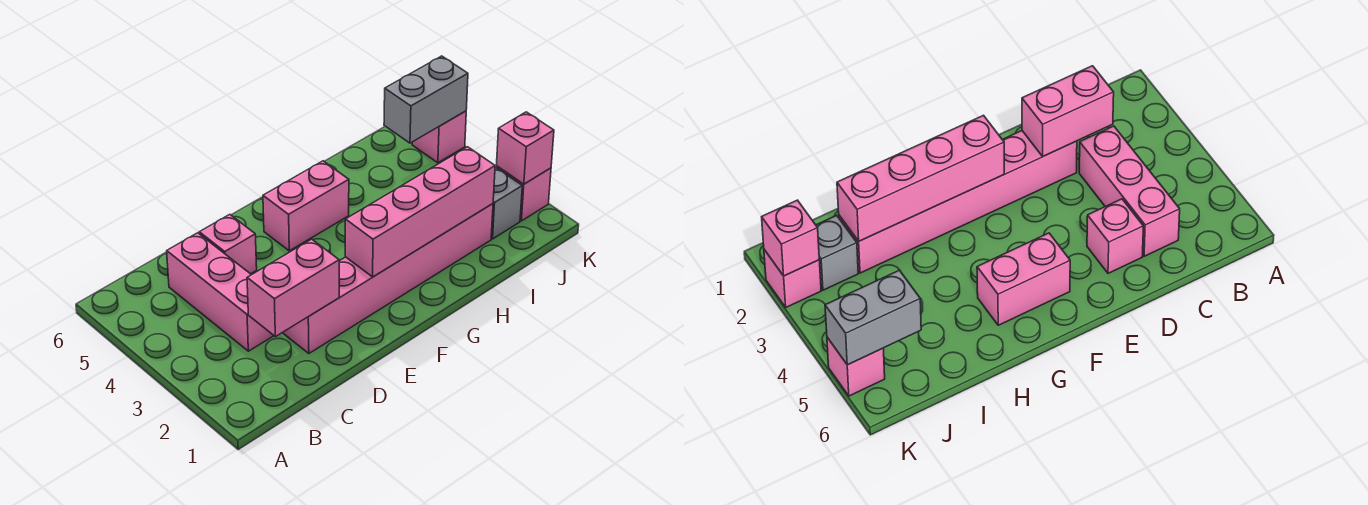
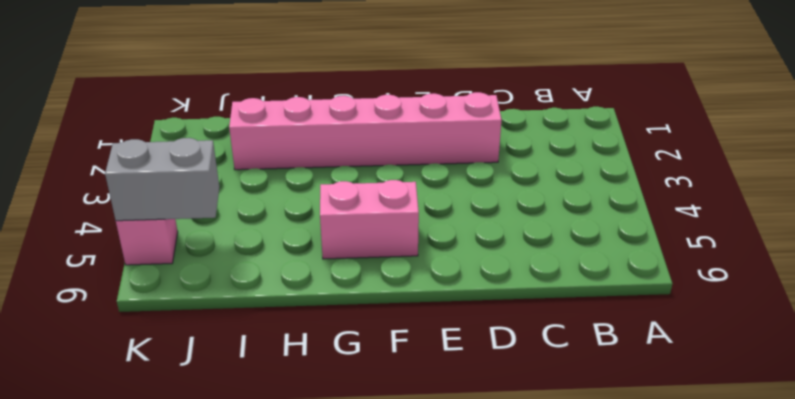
none -> pink 1x3 brick [167,233,274,351]
none -> pink 1x1 brick [199,214,257,274]

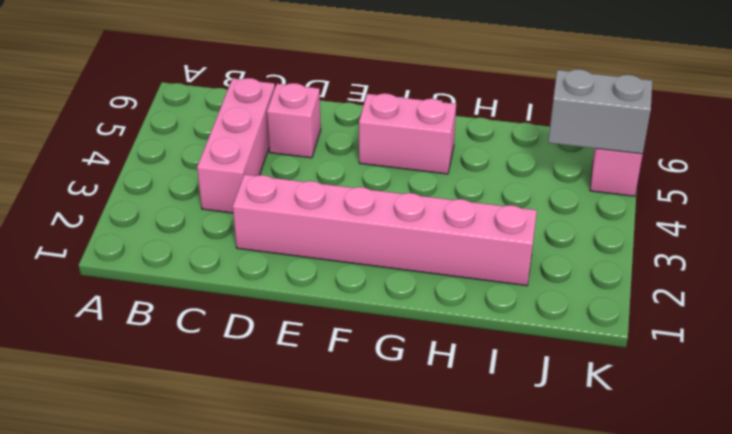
none -> grey 1x1 brick [491,167,522,239]
none -> pink 1x1 brick [496,166,551,221]

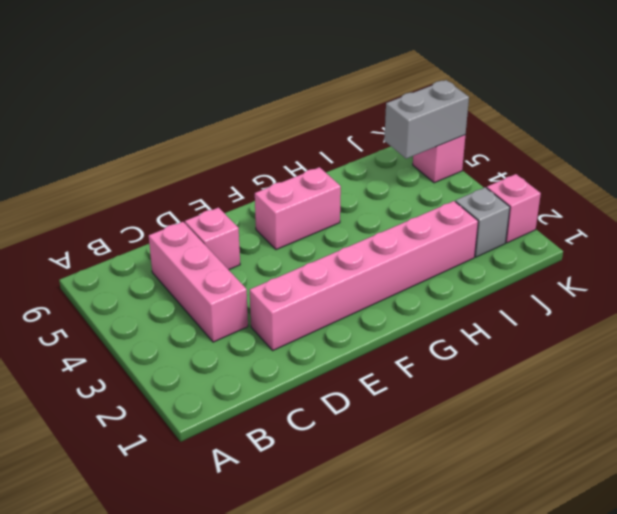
none -> pink 1x2 brick [247,239,340,337]
none -> pink 1x4 brick [345,147,495,277]

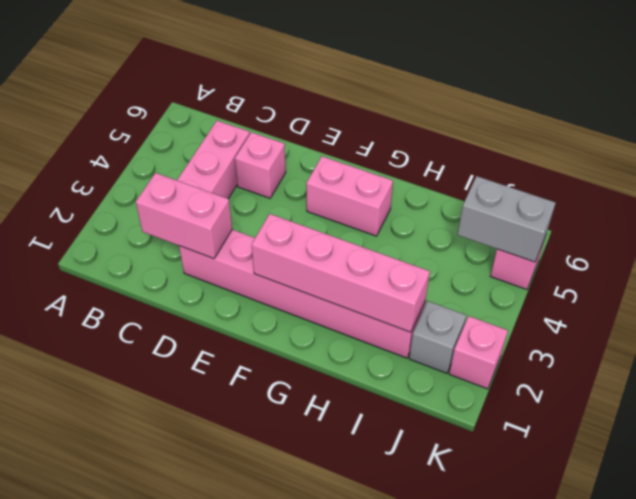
none -> pink 1x1 brick [496,112,554,184]

